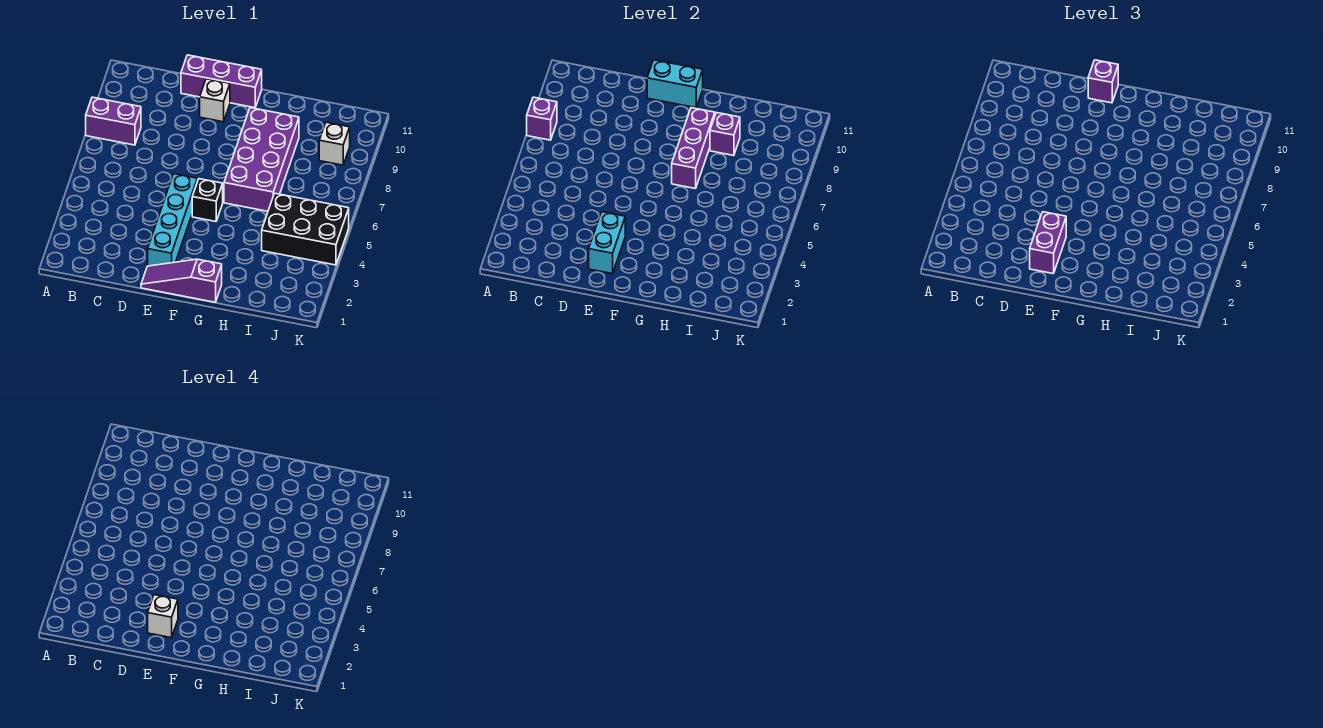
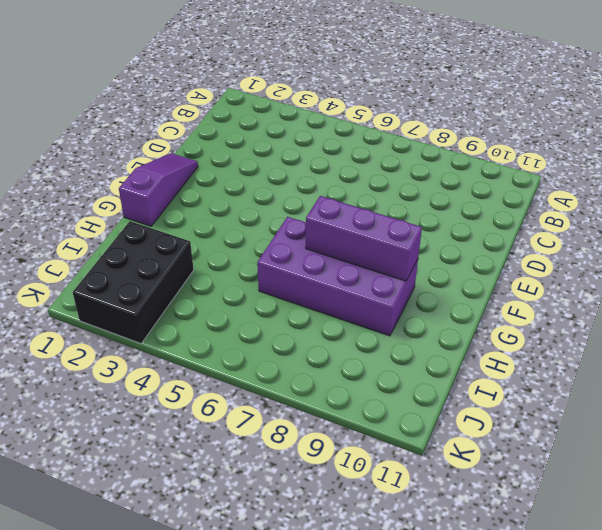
black 2x3 brick [73,221,194,344] -> black 2x3 brick moved to [262,193,349,265]
none -> purple 1x2 brick [86,97,141,145]
none -> purple 1x3 brick [181,55,262,108]
none -> cyan 1x4 brick [148,174,197,266]

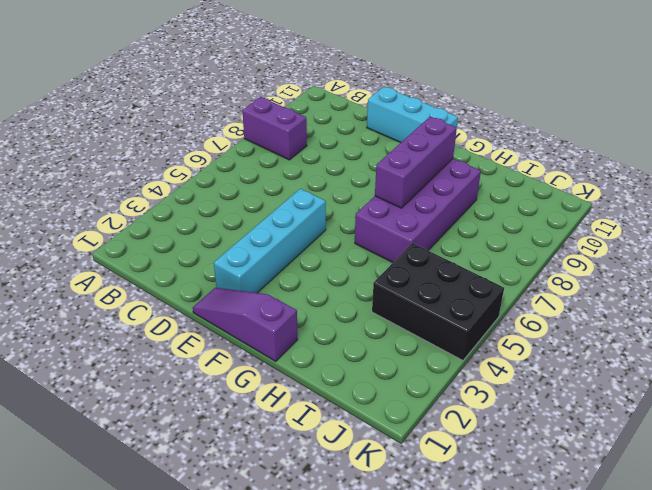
cyan 1x3 brick [367,87,458,143] -> purple 1x3 brick [181,55,262,108]
none -> white 1x1 brick [200,79,230,122]
none -> black 1x1 brick [192,179,223,222]
none -> white 1x1 brick [319,122,350,165]

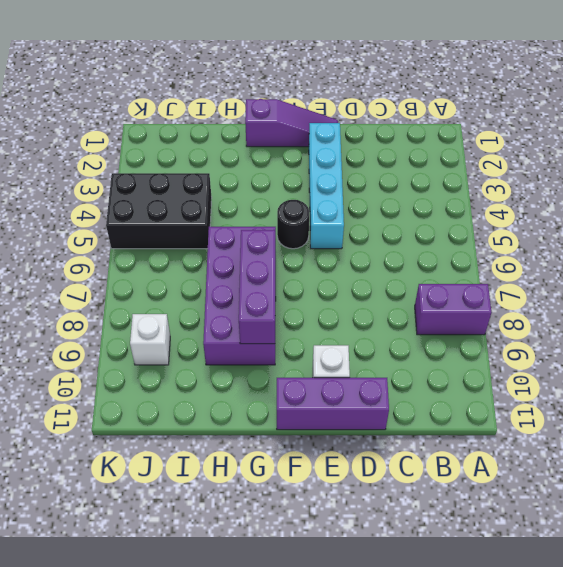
black 1x1 round brick [277,200,309,249] -> black 1x1 brick [192,179,223,222]
none -> purple 1x1 brick [527,97,557,140]
none -> cyan 1x2 brick [589,212,625,274]
none -> cyan 1x2 brick [647,60,703,108]

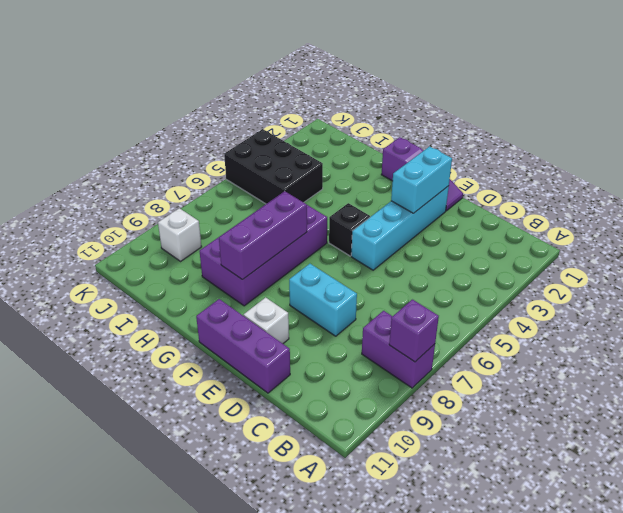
cyan 1x2 brick [289,264,357,336] -> cyan 1x2 brick moved to [647,60,703,108]
none -> purple 1x1 brick [710,113,740,156]
none -> purple 1x2 brick [1030,212,1066,274]
none -> purple 1x1 brick [1088,60,1118,103]

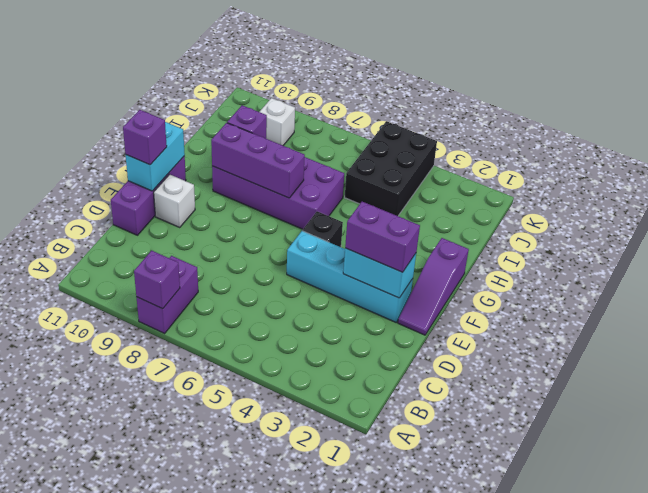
none -> white 1x1 brick [148,595,178,638]

